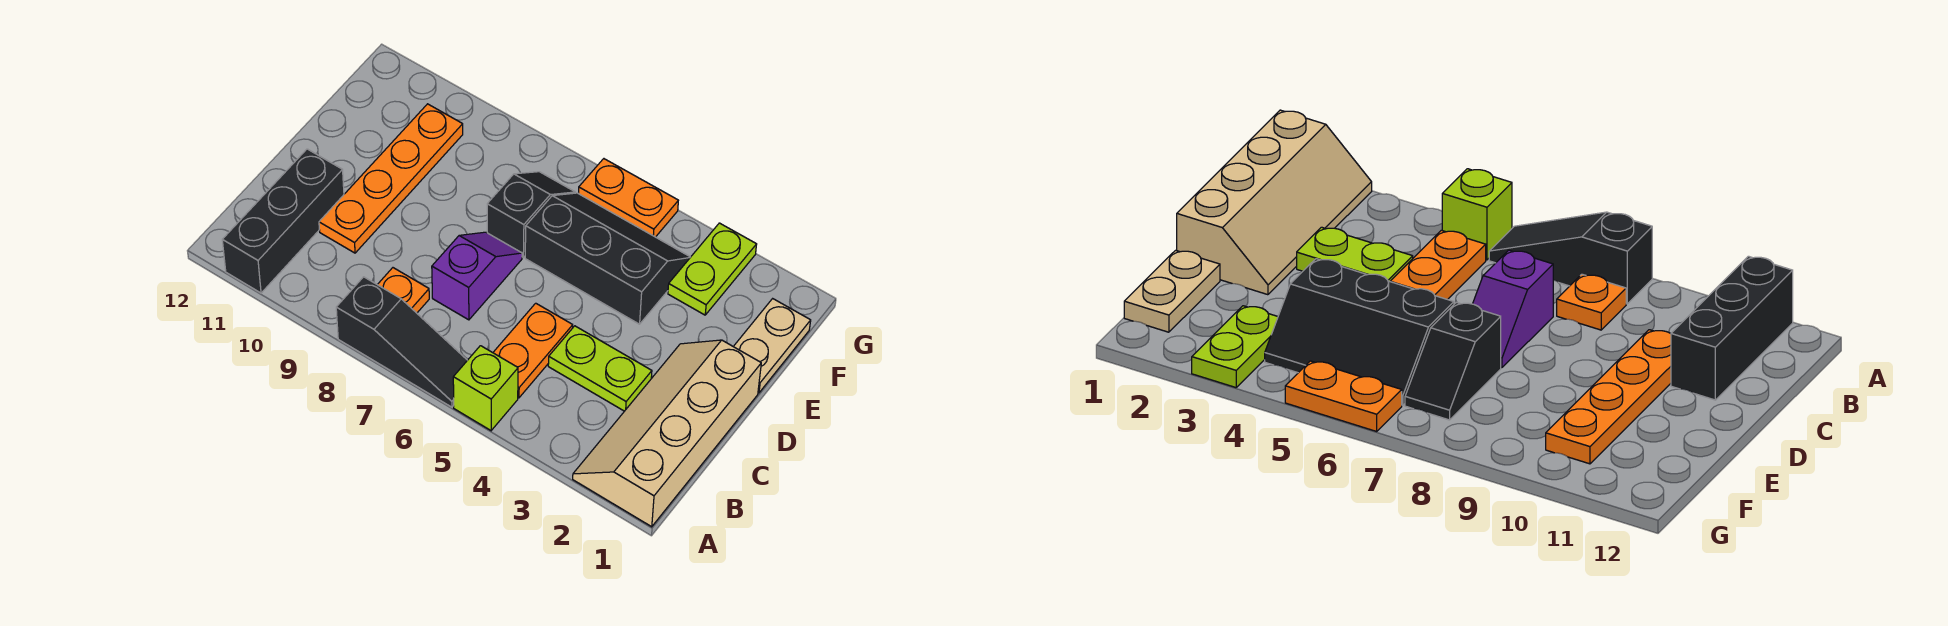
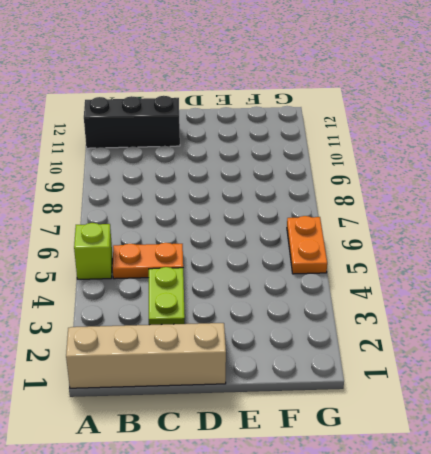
none -> black 1x3 slope [336,277,467,407]
none -> orange 1x1 plate [377,268,429,313]
none -> purple 1x2 slope [432,232,522,320]

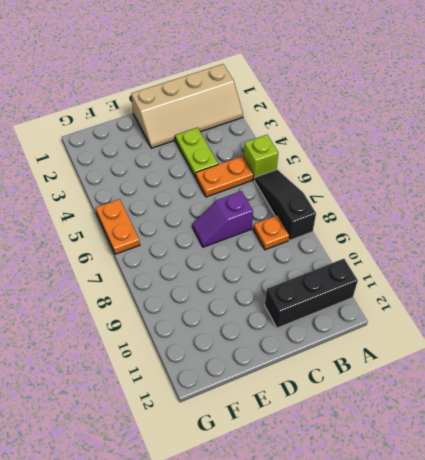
none -> orange 1x4 plate [319,104,463,253]
none -> tan 1x2 plate [733,299,811,393]
none -> black 2x3 slope [525,193,690,324]

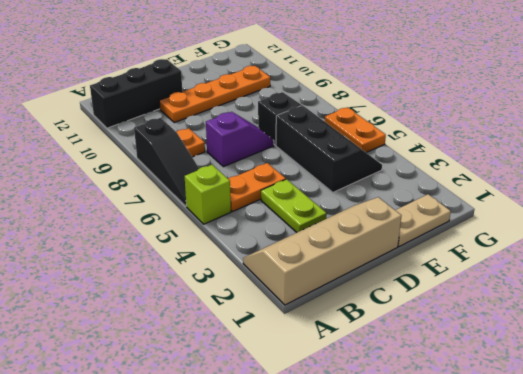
none -> lime 1x2 plate [668,223,757,315]

